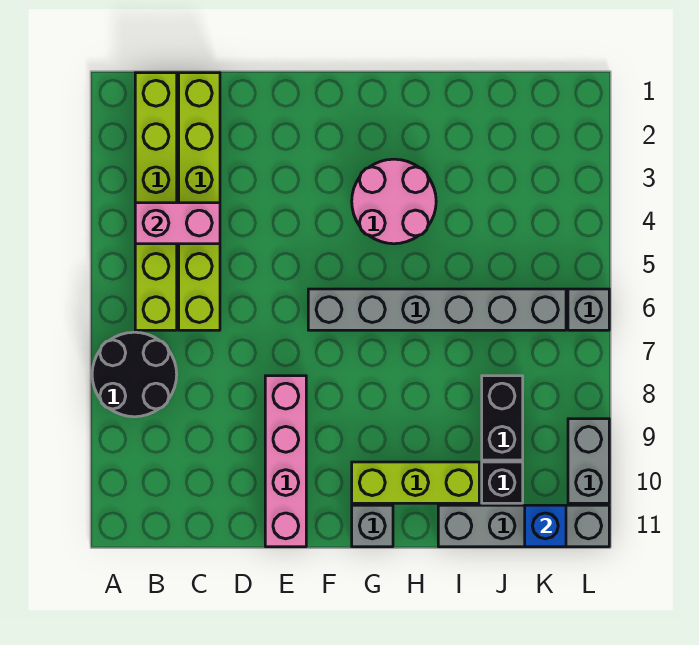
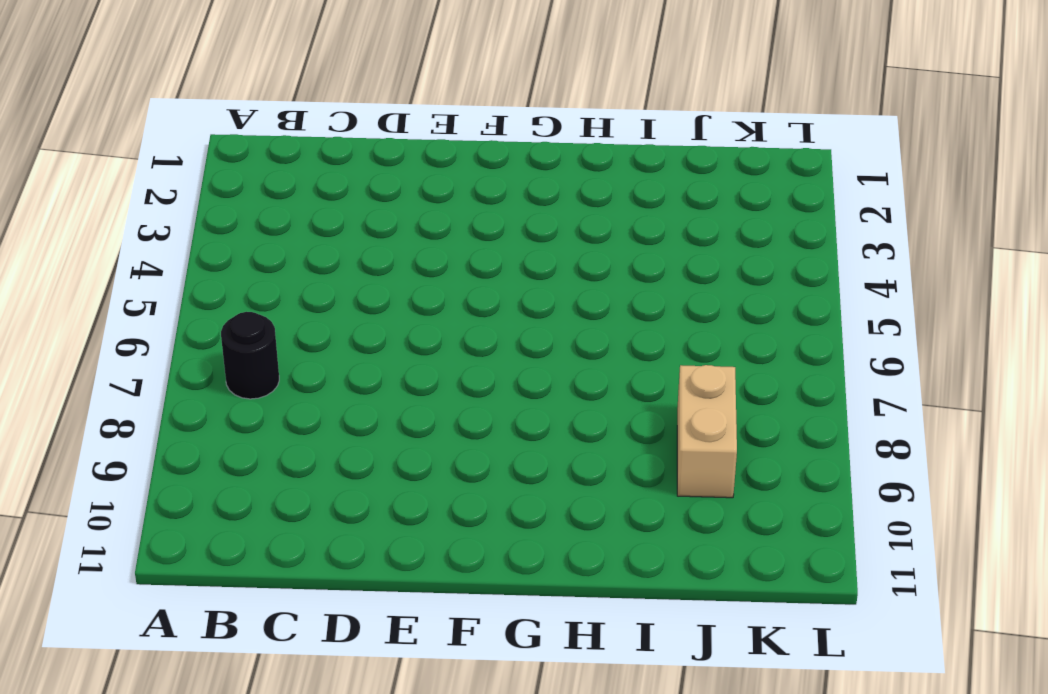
black 1x1 round brick [221,312,279,399] -> black 2x2 round brick [92,332,177,417]
tan 1x2 brick [677,365,737,498] -> black 1x2 brick [482,376,523,460]
none -> lime 1x6 brick [135,73,177,330]
none -> lime 1x6 brick [179,73,220,330]
none -> pink 1x4 brick [265,376,306,547]

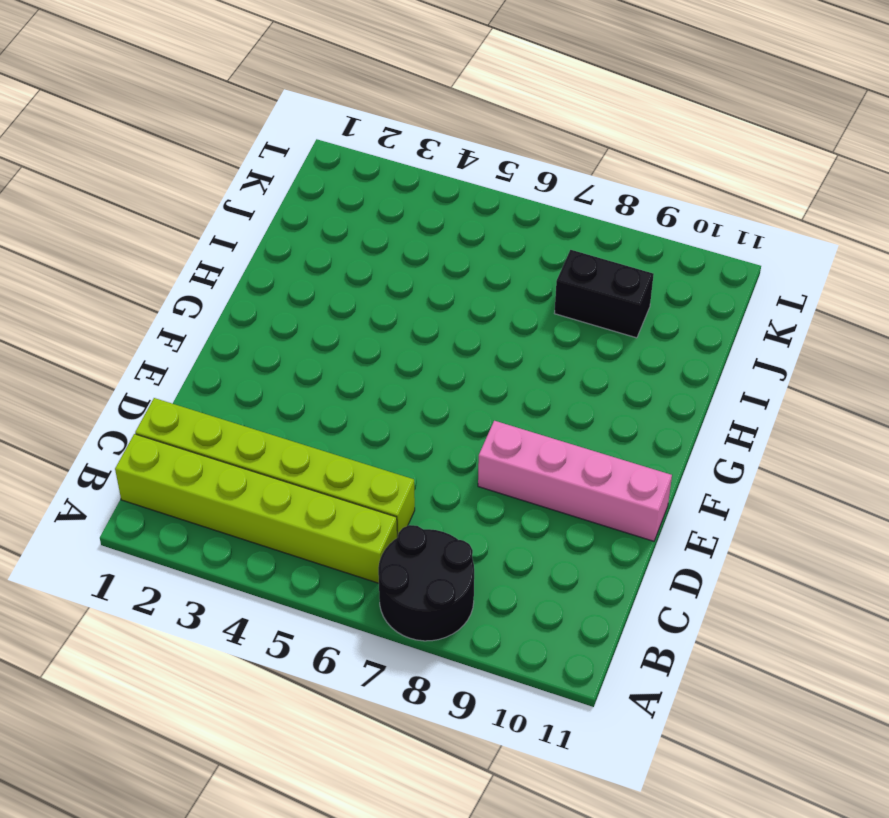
none -> grey 1x6 brick [308,289,566,330]
none -> pink 2x2 round brick [352,159,436,244]
none -> lime 1x3 brick [352,462,479,503]

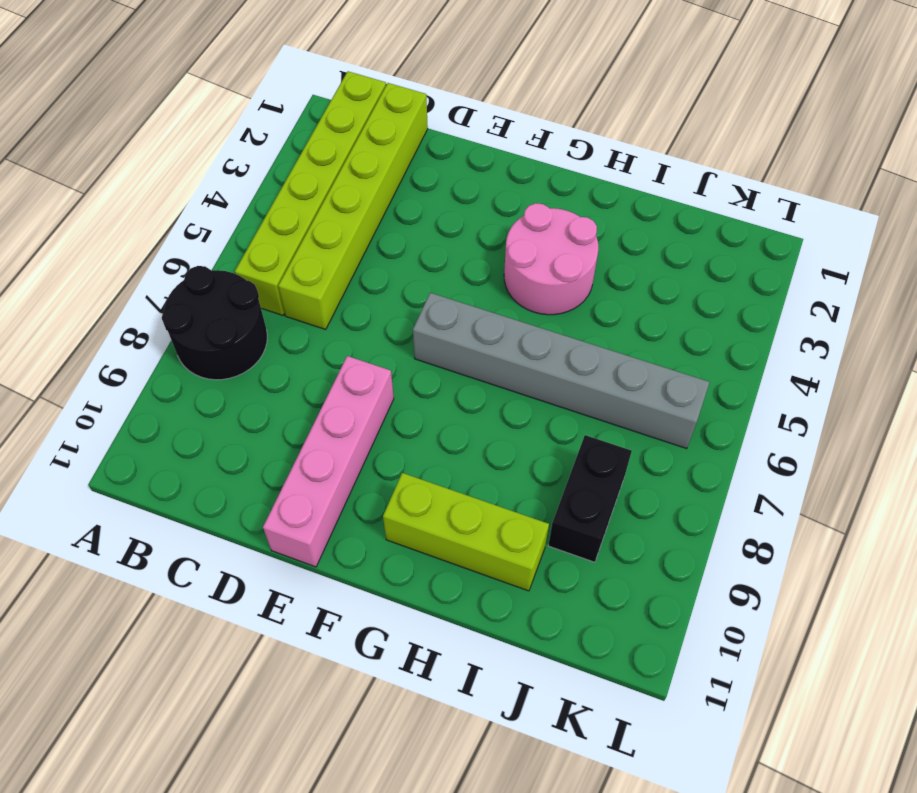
none -> grey 1x1 brick [352,505,393,547]
none -> grey 1x4 brick [438,505,609,547]
none -> black 1x1 brick [482,462,523,503]

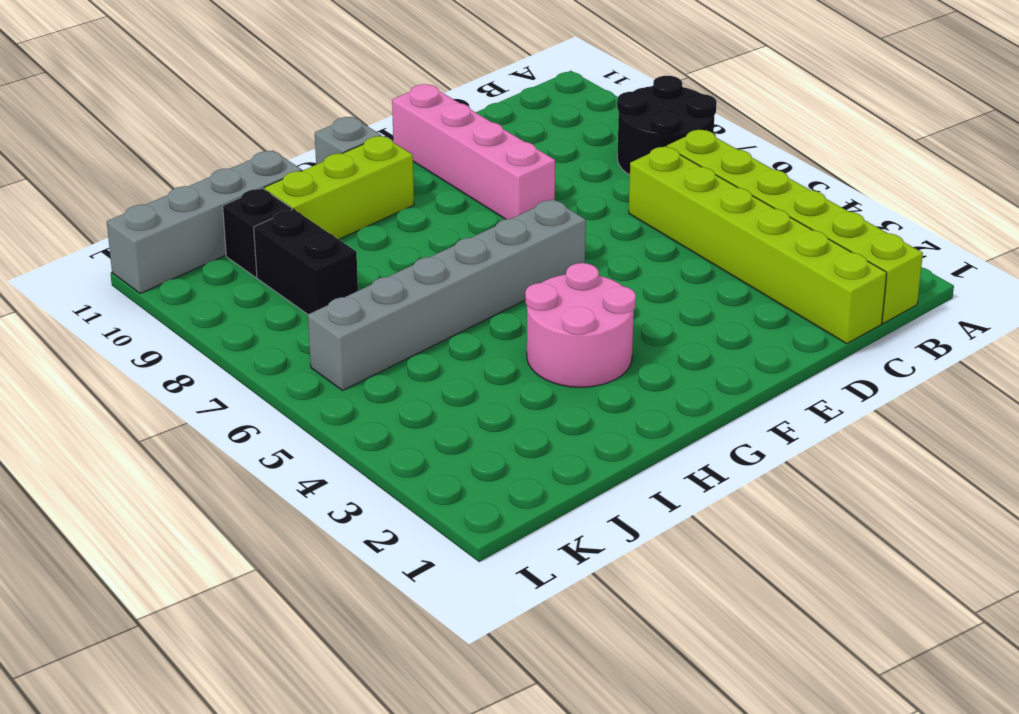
none -> grey 1x1 brick [568,289,609,330]
none -> grey 1x2 brick [568,419,609,503]
none -> pink 1x2 brick [135,203,220,244]

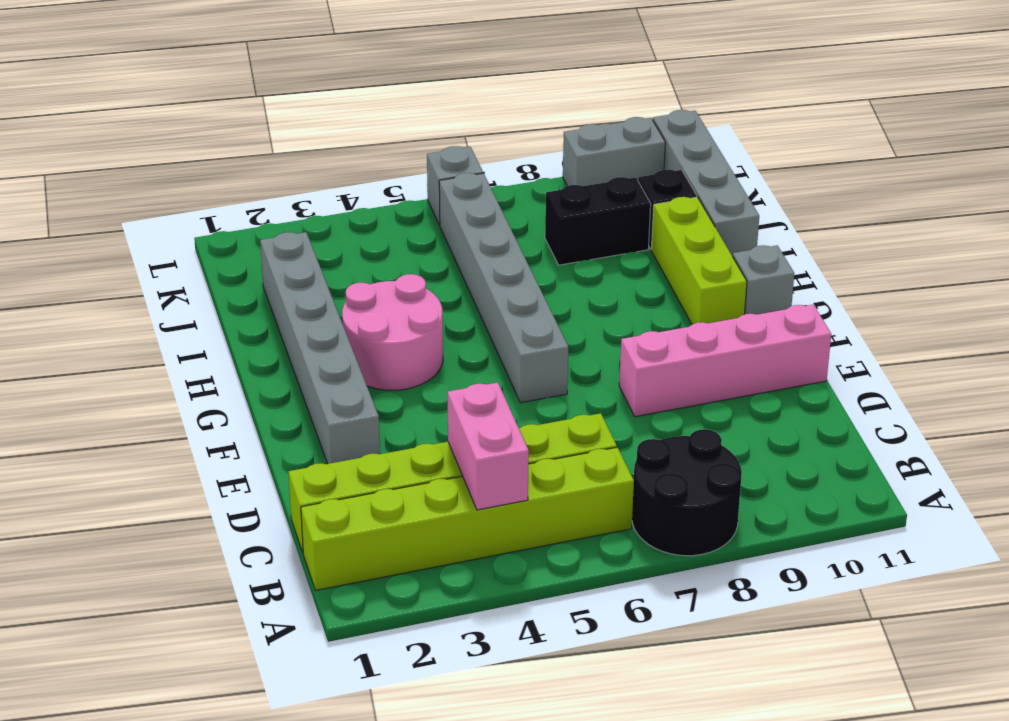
grey 1x6 brick [260,232,380,464] -> none
none -> blue 1x1 brick [525,505,566,547]

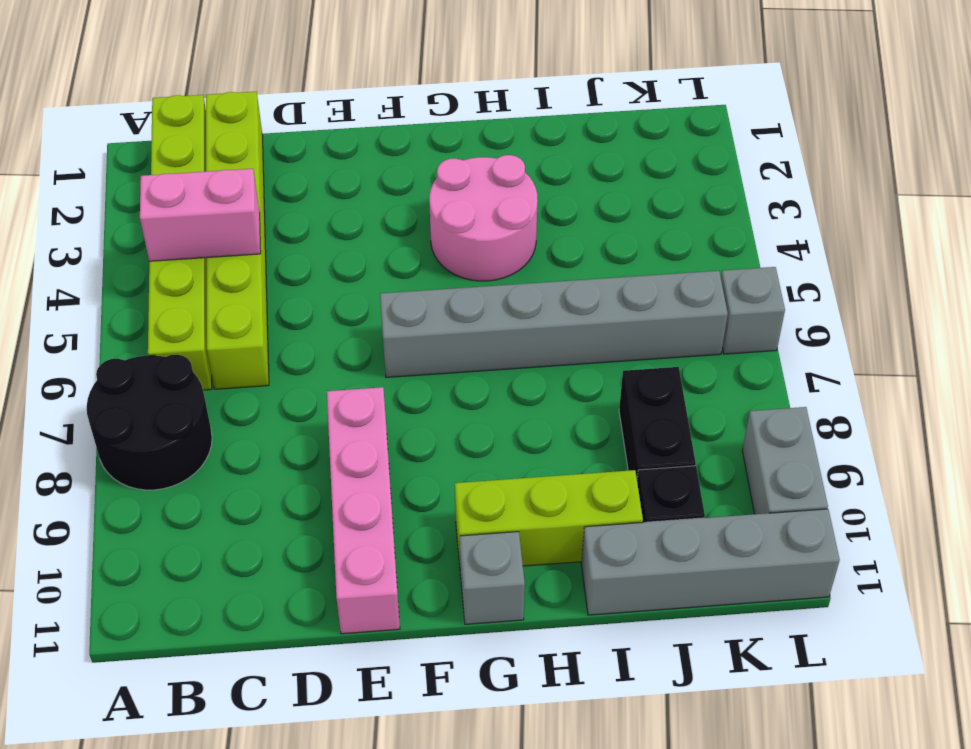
none -> blue 1x1 brick [525,505,566,547]

